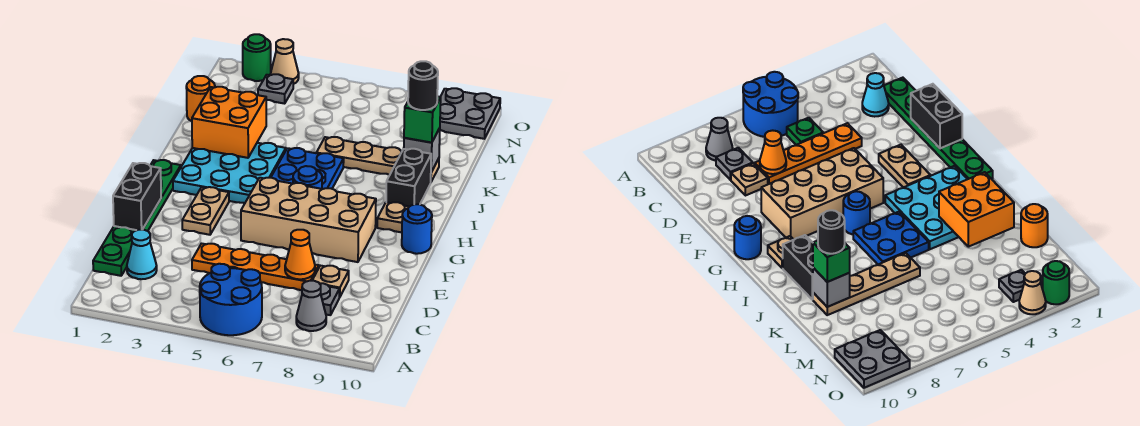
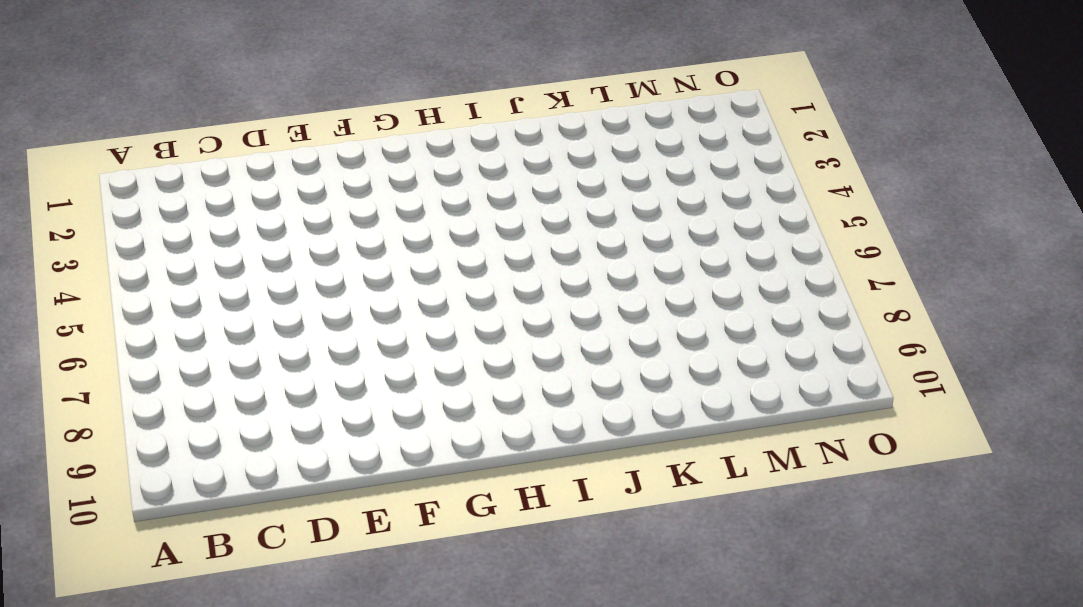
none -> blue 2x2 round brick [200,264,262,335]
none -> grey 1x1 cone [296,281,326,331]
none -> green 1x6 plate [93,160,181,276]

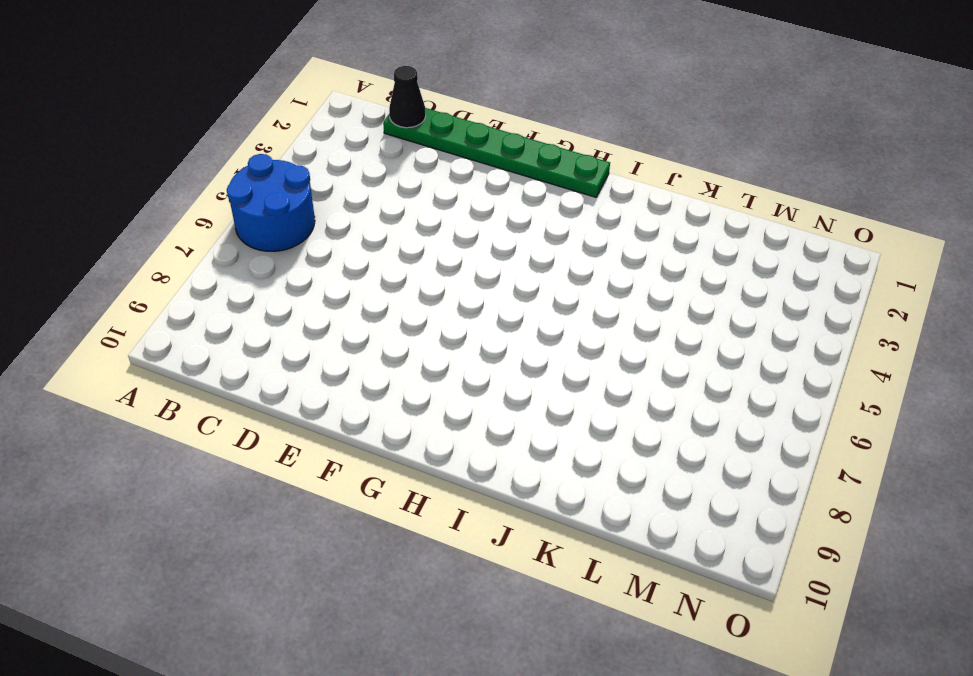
black 1x1 cone [389,66,426,128] -> none
none -> grey 1x1 cone [296,281,326,331]
none -> cyan 1x1 cone [127,230,157,279]
none -> green 1x1 plate [787,118,823,145]

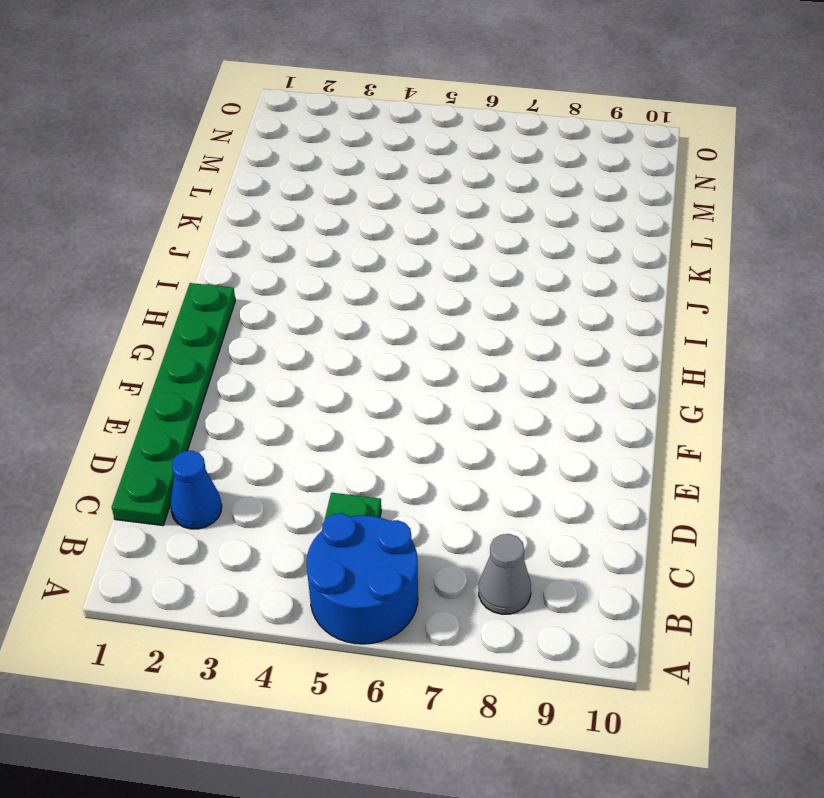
blue 1x1 cone [170,451,222,529] -> cyan 1x1 cone [127,230,157,279]
none -> grey 1x1 plate [320,283,340,315]
none -> orange 1x4 plate [192,244,319,290]
none -> tan 1x1 plate [312,266,349,297]

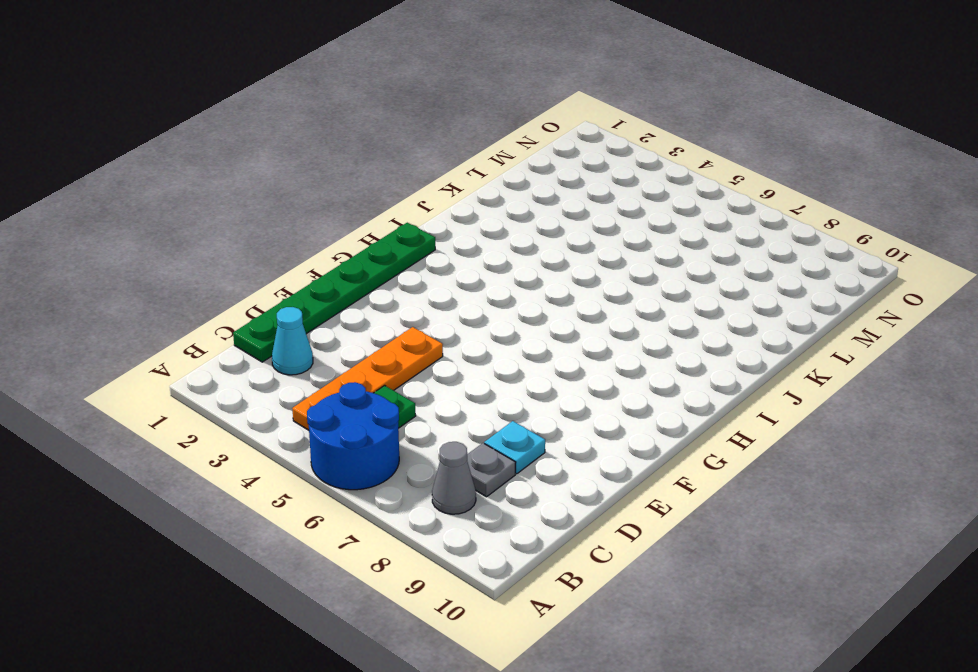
orange 1x4 plate [292,327,443,430] -> orange 1x4 plate turned to [192,244,319,290]
cyan 1x1 plate [484,421,545,474] -> tan 1x1 plate [312,266,349,297]
none -> tan 1x2 plate [182,187,229,235]
none -> tan 2x4 brick [241,178,376,262]
none -> blue 1x1 round brick [402,204,432,254]

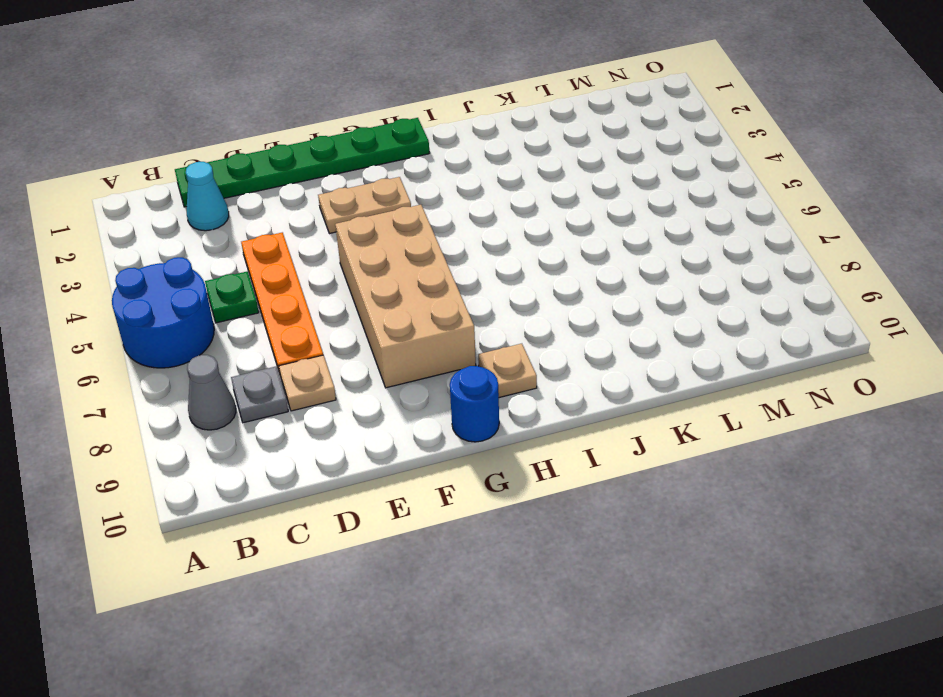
none -> cyan 3x3 plate [173,143,286,203]
none -> blue 1x1 round brick [293,166,322,189]
none -> blue 2x2 plate [271,148,344,189]

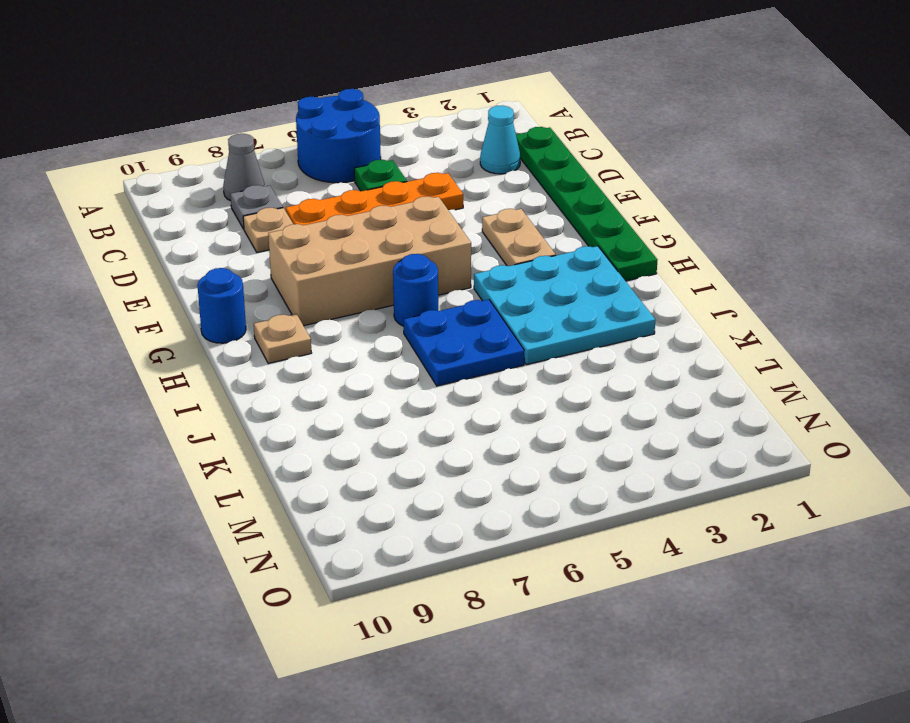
none -> black 1x2 brick [386,149,431,206]
none -> tan 1x4 plate [317,137,439,182]
none -> orange 1x1 round brick [186,76,215,121]

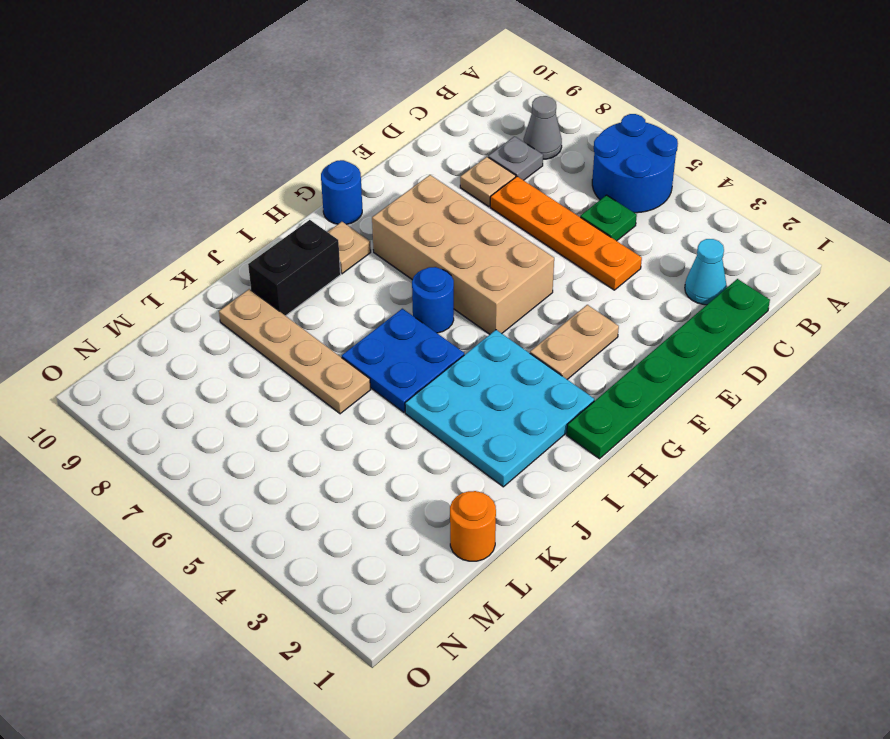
none -> grey 1x1 plate [258,74,293,104]
none -> grey 2x2 plate [440,88,500,139]
none -> green 1x1 round brick [243,34,271,81]

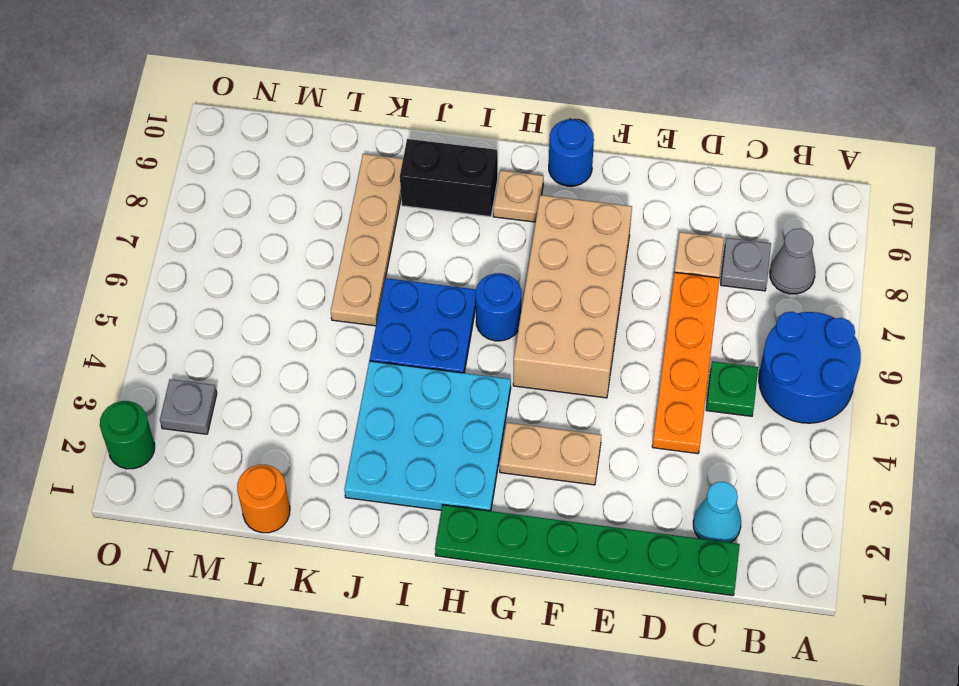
none -> grey 2x2 plate [440,88,500,139]
none -> tan 1x1 cone [271,39,299,84]
none -> orange 1x1 cone [285,230,315,279]

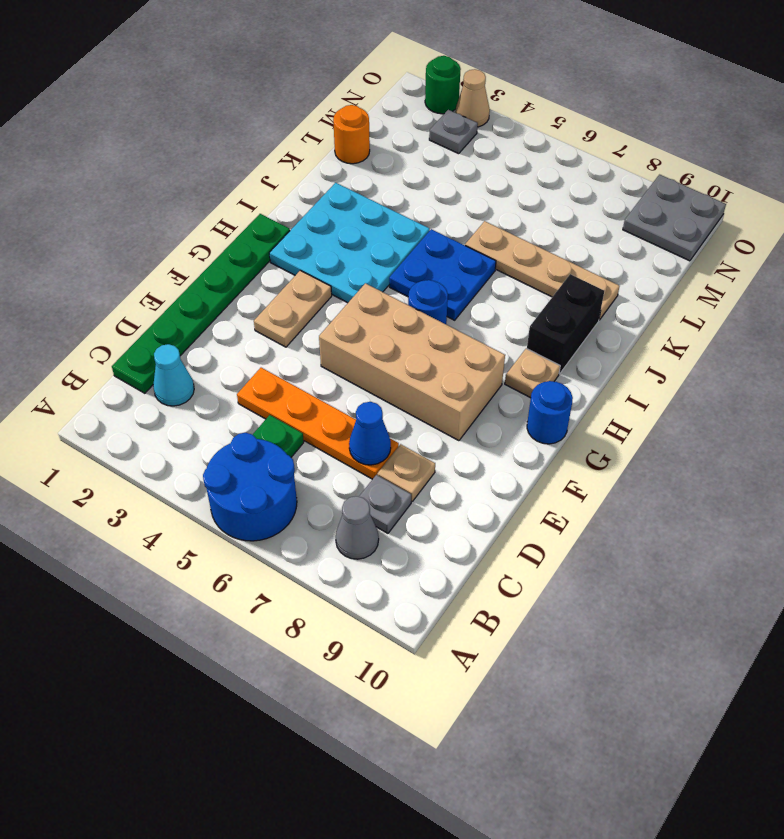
blue 1x1 cone [349,402,391,465] -> orange 1x1 cone [285,230,315,279]
none -> black 1x2 brick [113,163,161,230]
none -> orange 2x2 brick [192,87,266,158]
none -> grey 1x1 brick [404,128,440,172]

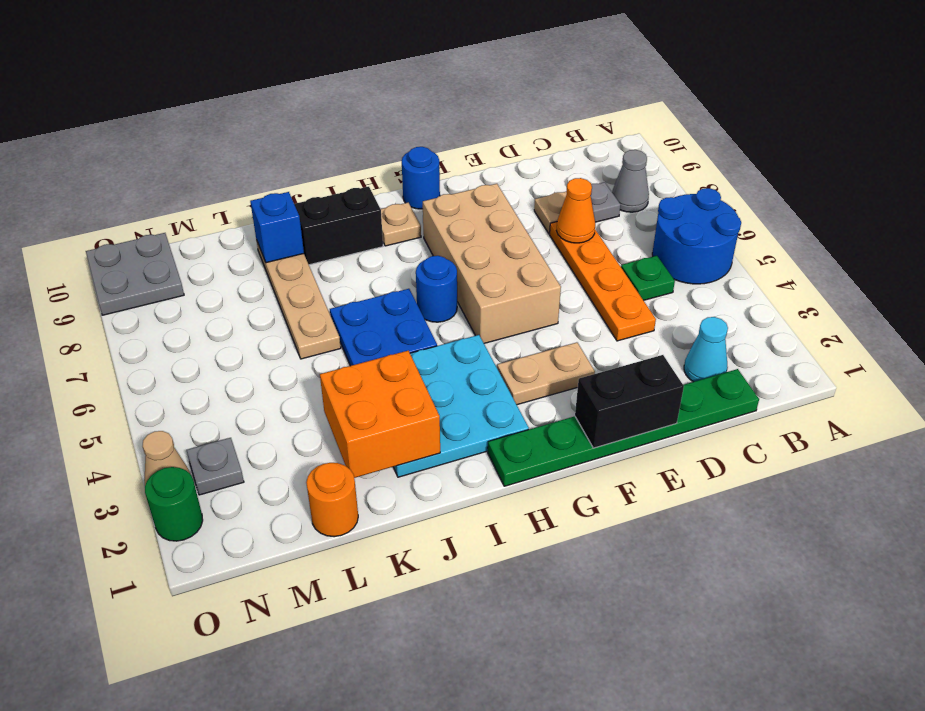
blue 1x1 brick [250,192,304,263] -> grey 1x1 brick [404,128,440,172]
none -> green 1x1 brick [404,96,441,143]
none -> black 1x1 round brick [408,61,438,110]

